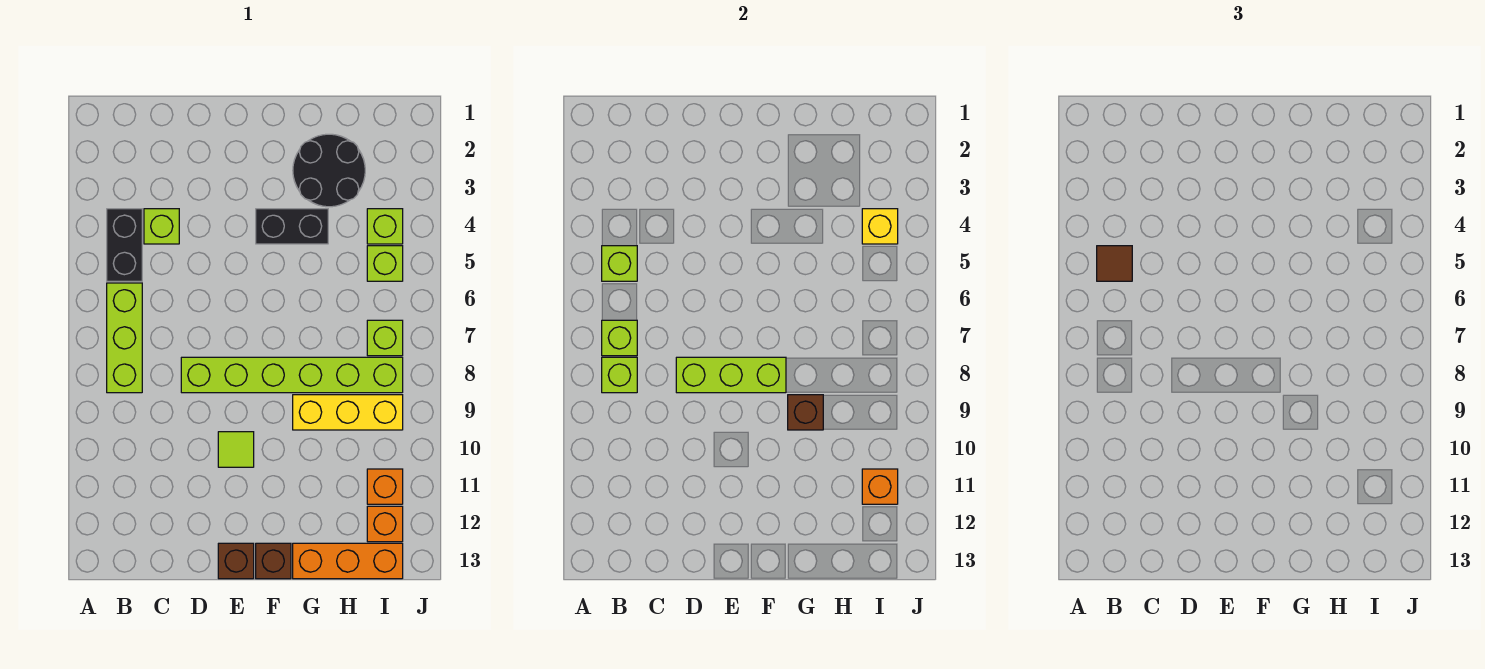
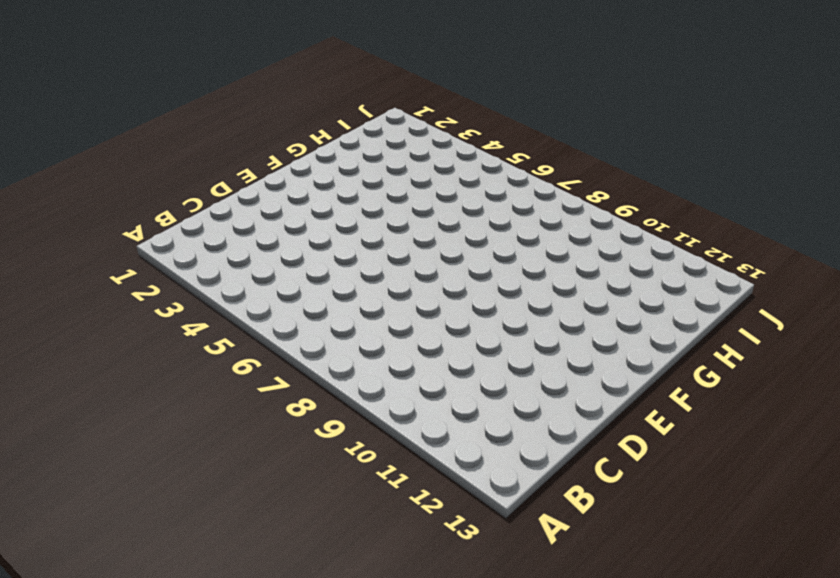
none -> black 1x2 brick [107,209,142,281]
none -> lime 1x3 brick [107,283,142,393]
none -> lime 1x1 brick [144,209,179,244]

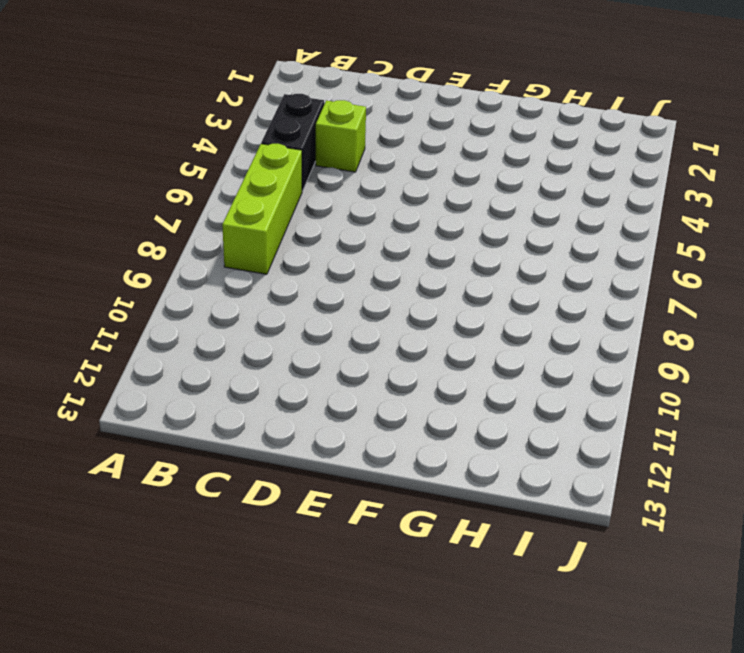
none -> lime 1x6 brick [181,357,403,393]
none -> lime 1x1 tile [218,432,254,467]
none -> brown 1x1 brick [218,543,254,579]

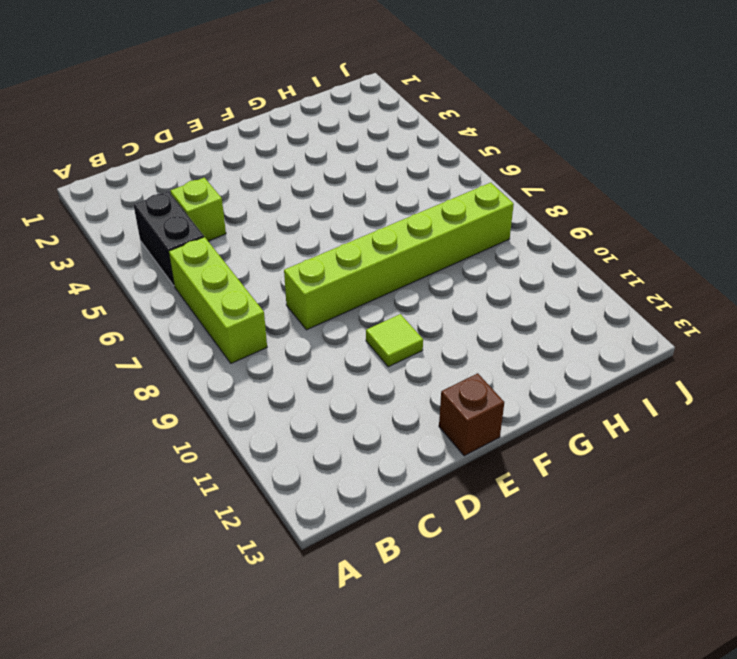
none -> black 1x2 brick [256,209,328,244]
none -> brown 1x1 brick [256,543,291,579]
none -> black 2x2 round brick [293,134,365,207]

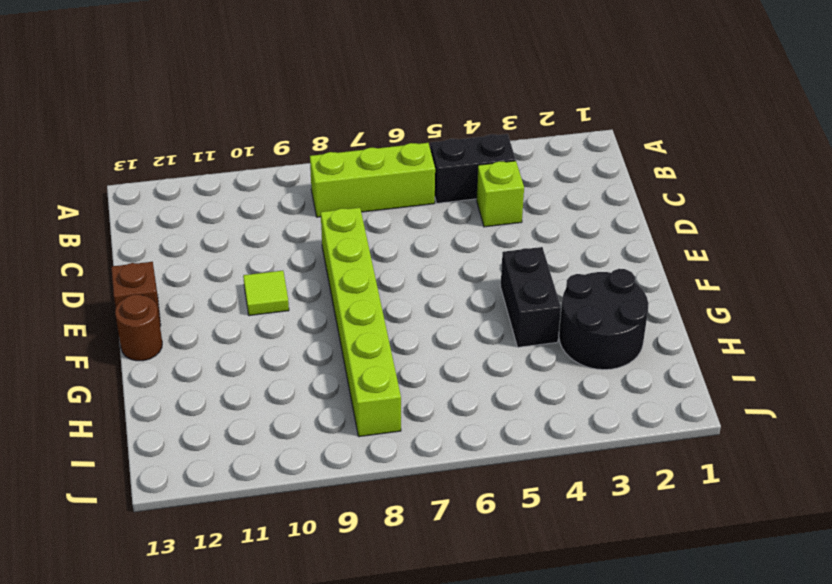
brown 1x1 round brick [115,294,162,361] -> brown 1x1 brick [256,543,291,579]
none -> yellow 1x3 brick [293,395,403,430]
none -> orange 1x3 brick [293,543,403,579]
none -> lime 1x1 brick [367,209,403,244]

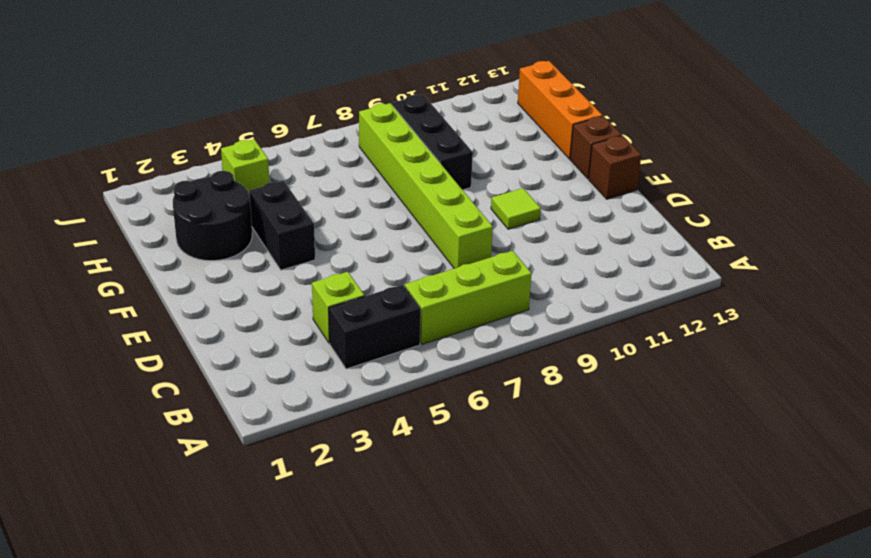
black 1x3 brick [392,94,473,190] -> yellow 1x3 brick [293,395,403,430]
none -> lime 1x1 brick [367,246,403,281]
none -> lime 1x1 brick [367,320,403,356]
none -> orange 1x1 brick [367,469,403,504]

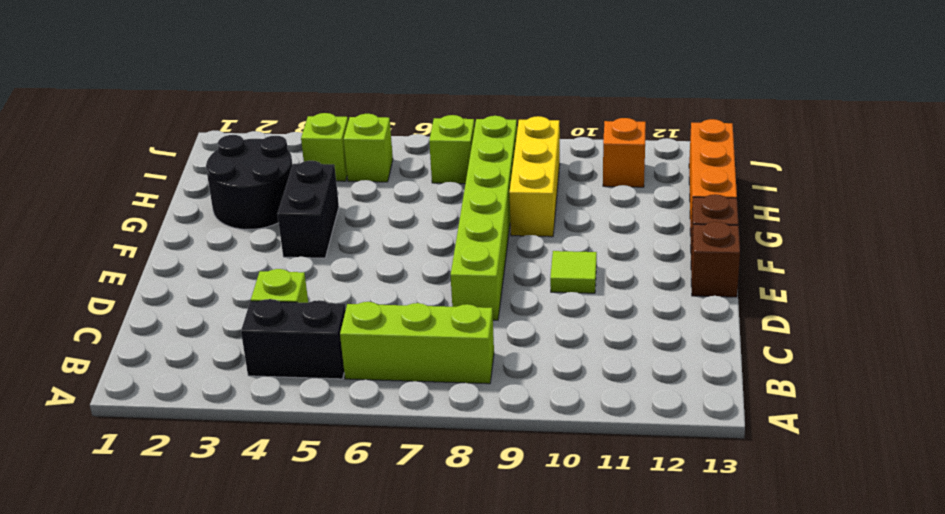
none -> orange 1x1 brick [367,506,403,542]
none -> lime 1x1 brick [602,246,637,281]
none -> lime 1x1 brick [602,320,637,356]

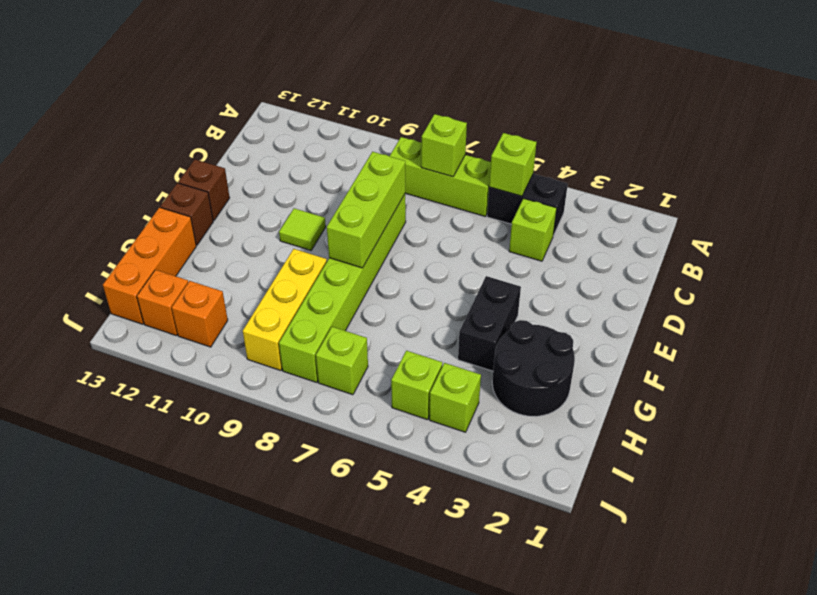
none -> lime 1x1 brick [602,357,637,393]
none -> brown 1x1 brick [788,395,823,430]
none -> yellow 1x1 brick [862,209,898,244]

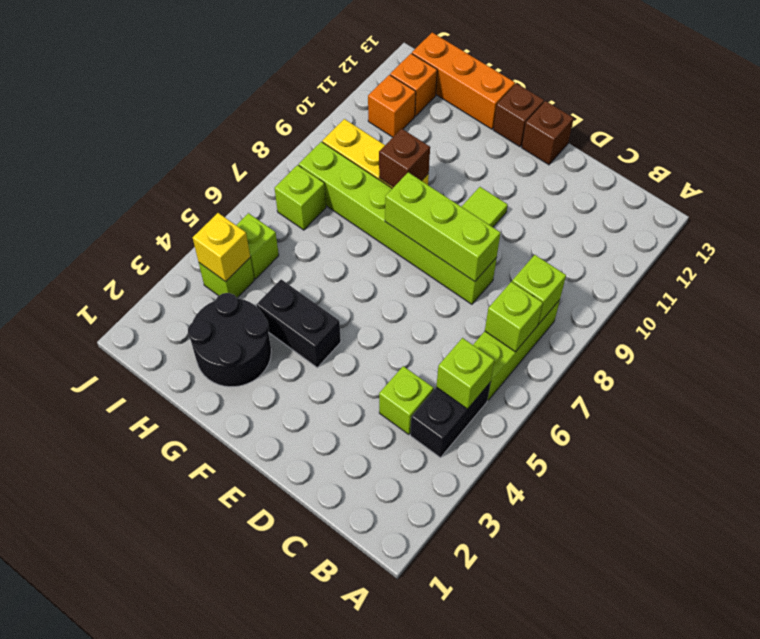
none -> orange 1x1 brick [862,469,898,504]
none -> brown 1x1 tile [1097,246,1132,281]

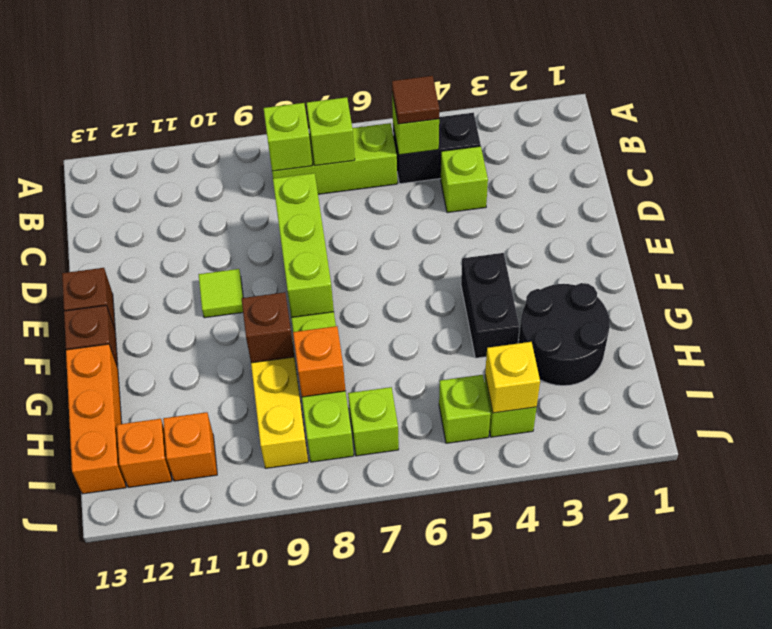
orange 1x1 brick [293,326,345,397] -> orange 1x1 brick moved to [862,469,898,504]

